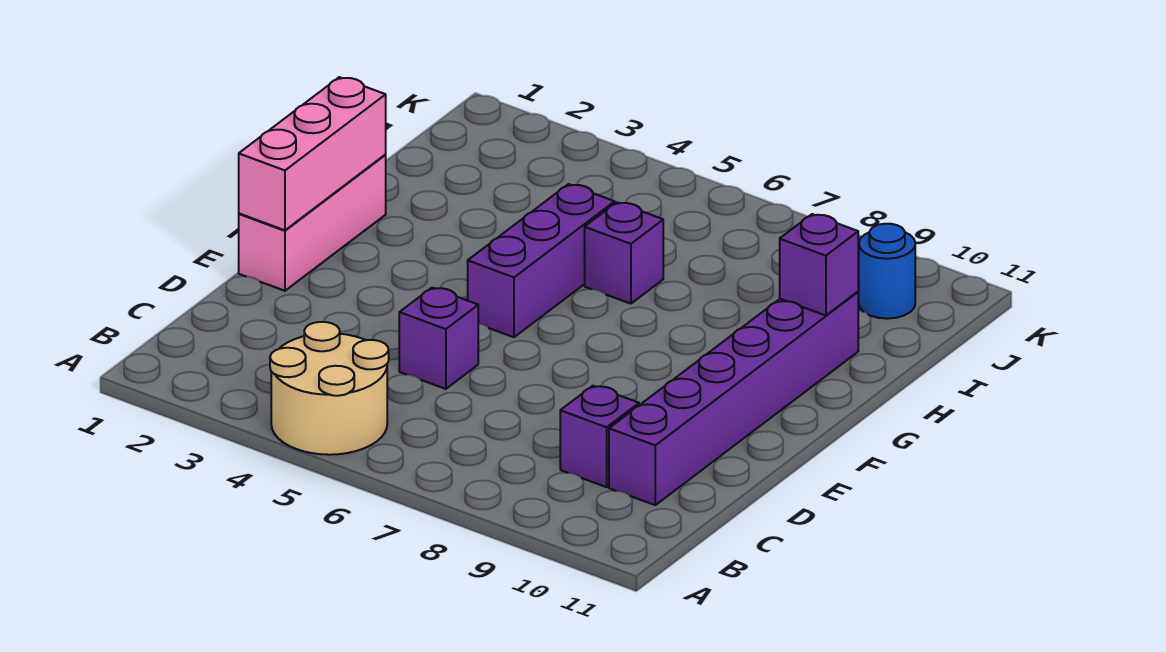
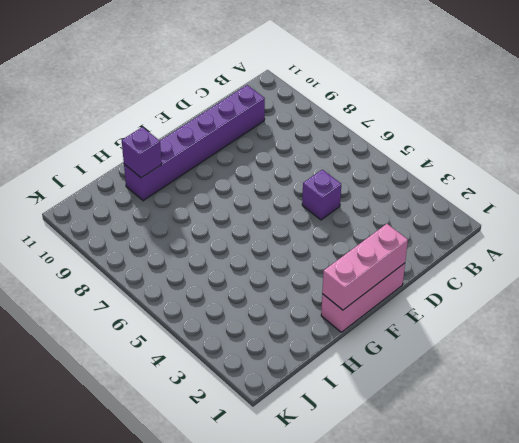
none -> tan 2x2 round brick [270,322,389,455]
none -> purple 1x1 brick [560,386,639,487]

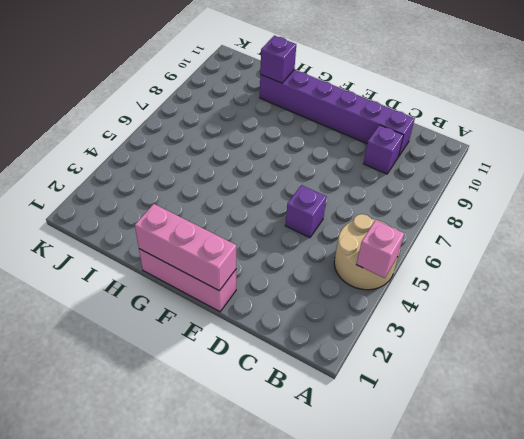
pink 1x1 brick [356,220,404,278] -> none
none -> purple 1x3 brick [468,184,615,337]
none -> purple 1x1 brick [585,202,663,304]

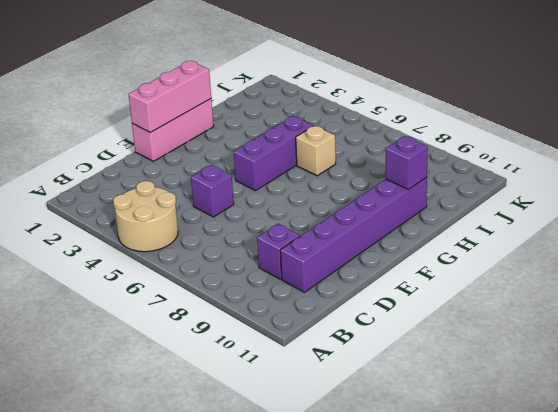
tan 1x1 brick [296,126,336,176] -> purple 1x1 brick [585,202,663,304]
none -> blue 1x1 round brick [858,224,915,319]

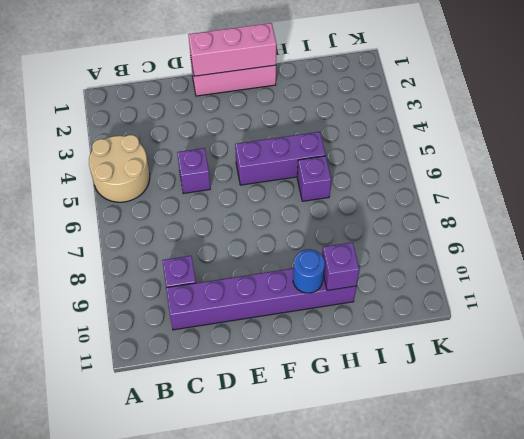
blue 1x1 round brick [293,249,325,293] -> blue 1x1 round brick moved to [858,224,915,319]

